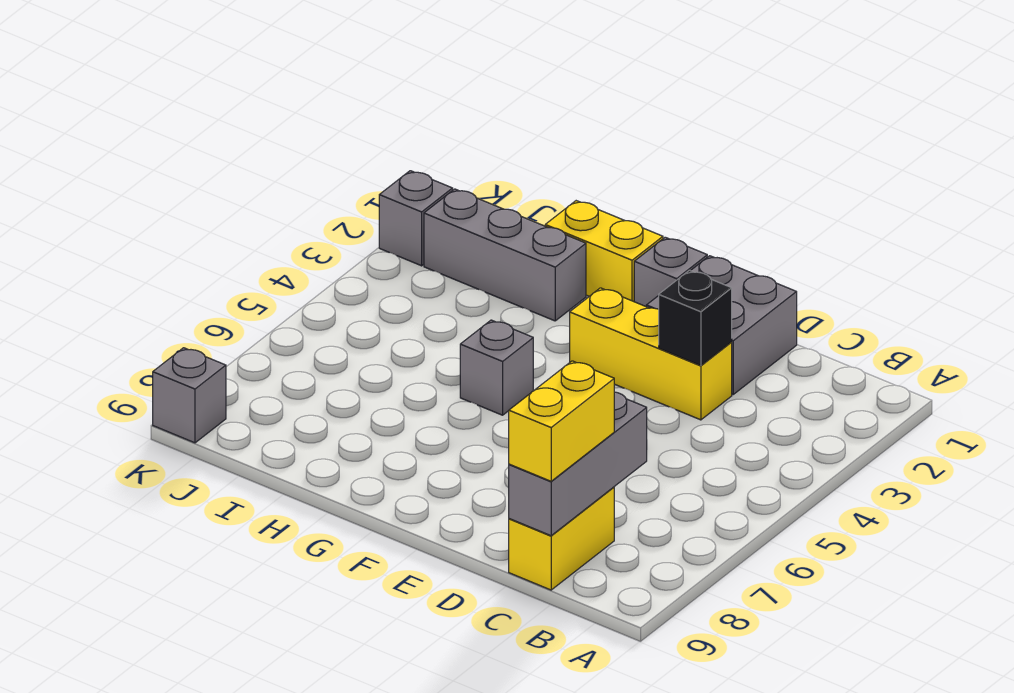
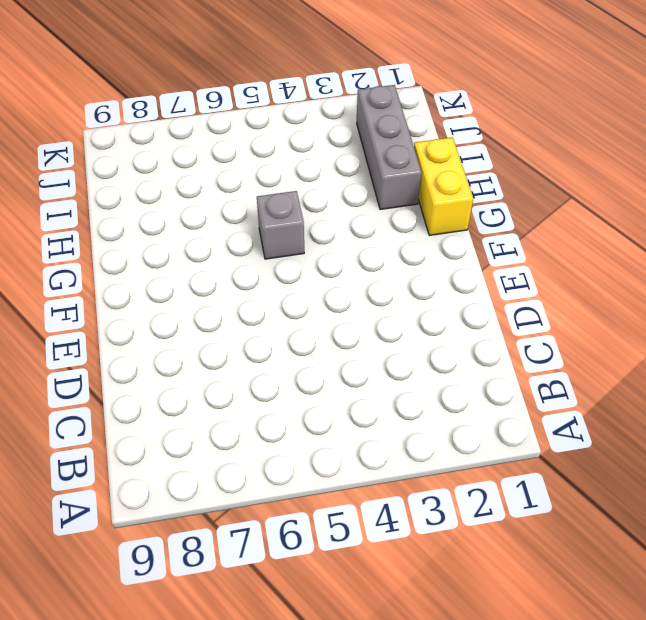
none -> yellow 1x2 brick [509,487,614,590]
none -> grey 2x2 brick [646,256,797,394]
none -> yellow 1x3 brick [570,288,732,420]

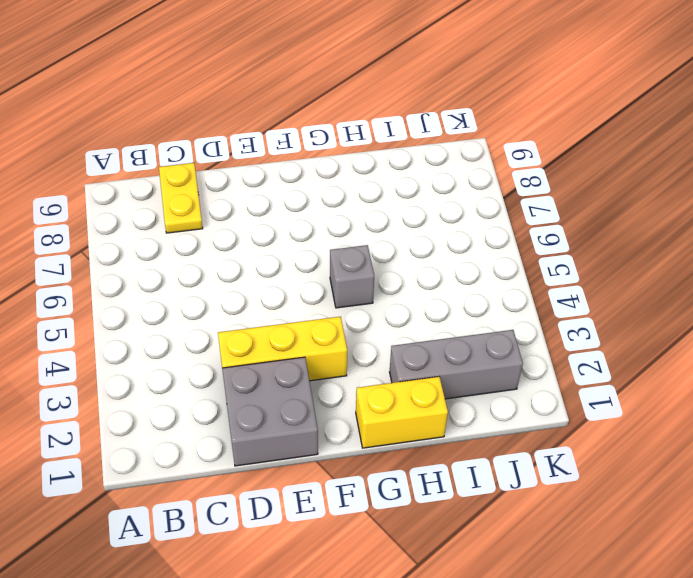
yellow 1x2 plate [159,163,203,233] -> yellow 1x2 brick [509,487,614,590]
none -> grey 1x1 brick [634,237,707,306]
none -> grey 1x1 brick [379,171,453,266]
none -> grey 1x1 brick [153,348,226,443]

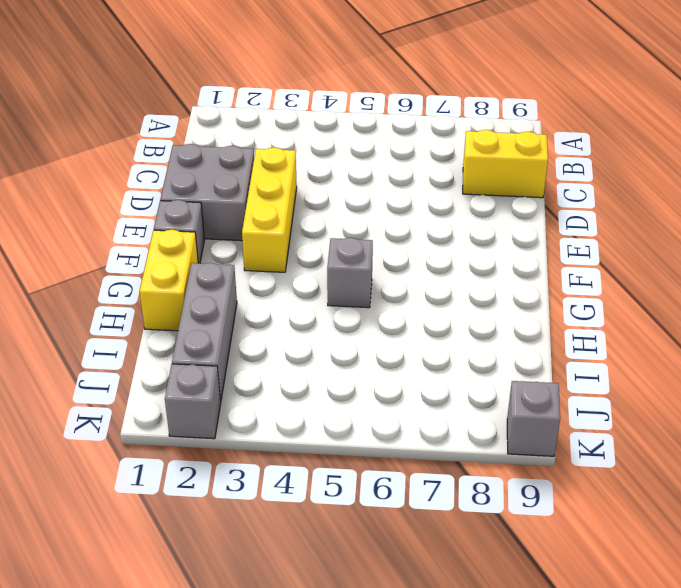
none -> grey 1x3 brick [509,392,647,536]
none -> black 1x1 brick [659,270,732,365]
none -> yellow 1x2 brick [509,361,614,481]

